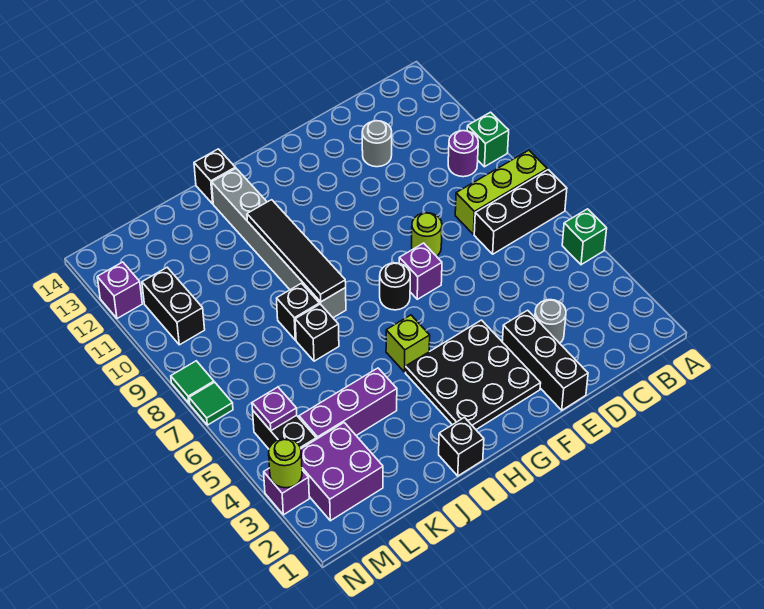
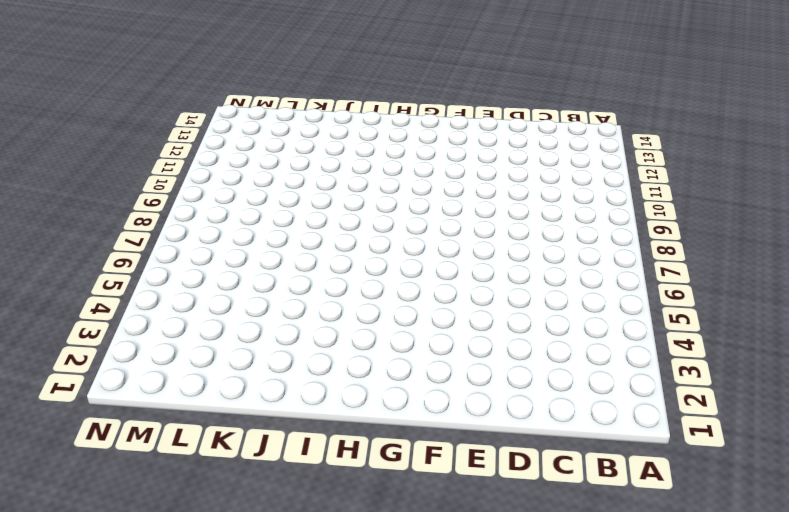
none -> green 1x1 brick [562,209,607,265]
none -> black 1x3 brick [474,170,567,254]
none -> lime 1x3 brick [455,150,547,234]

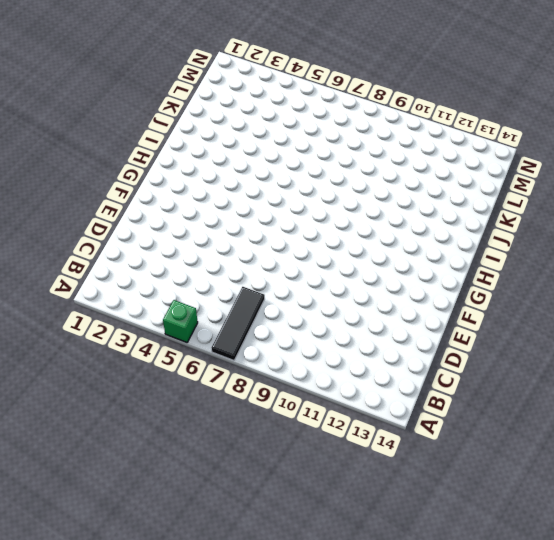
black 1x3 tile [212,287,265,360] -> black 1x3 brick [474,170,567,254]
none -> lime 1x3 brick [455,150,547,234]
none -> green 1x1 brick [467,112,509,167]
none -> purple 1x1 round brick [448,131,478,177]

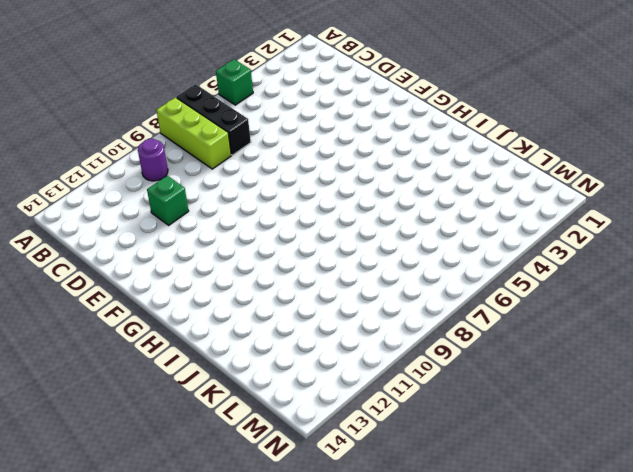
green 1x1 brick [147,176,189,225] -> green 1x1 brick moved to [467,112,509,167]
none -> grey 1x1 round brick [535,300,566,343]
none -> grey 1x1 round brick [362,121,392,167]
none -> black 1x3 brick [502,310,588,410]

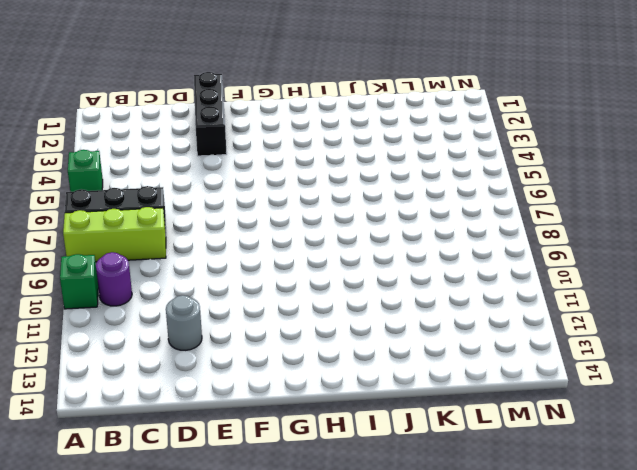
none -> grey 1x1 round brick [535,300,566,343]
none -> lime 1x1 round brick [412,213,442,256]
none -> black 3x3 plate [406,320,541,430]

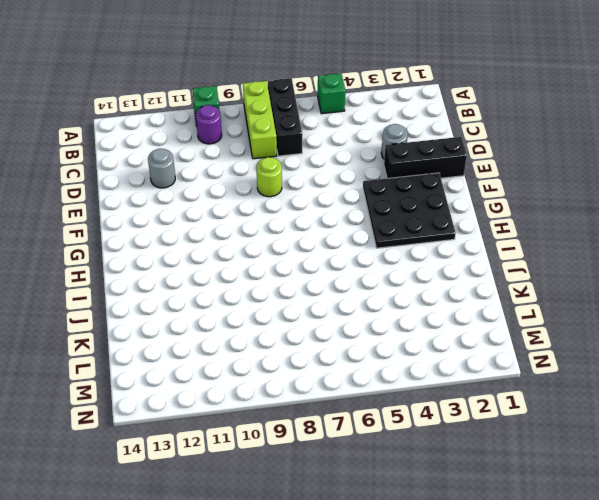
none -> purple 1x1 brick [399,243,442,299]
none -> black 1x1 round brick [380,263,410,310]
none -> lime 1x1 brick [386,315,430,372]

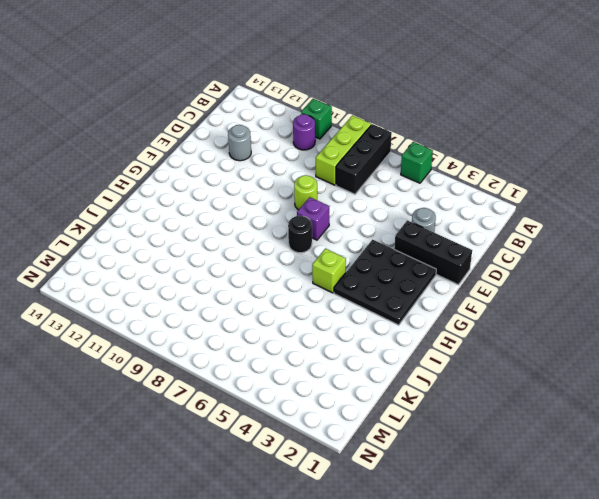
none -> black 1x1 brick [439,418,484,476]
none -> grey 1x6 brick [212,168,346,318]
none -> black 1x1 brick [194,149,235,204]

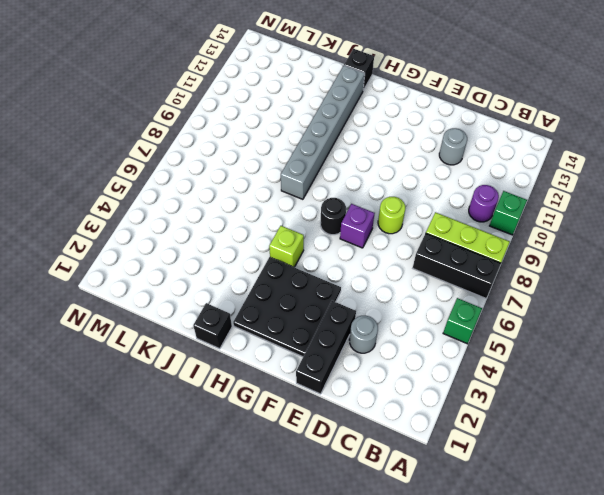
none -> purple 1x3 brick [299,368,397,439]
none -> black 1x1 brick [295,304,339,361]
none -> black 1x1 brick [277,283,319,340]

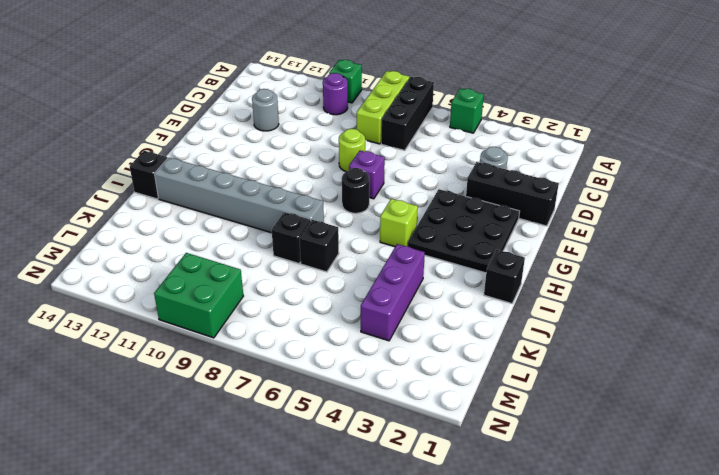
green 2x2 brick [154,253,243,338] -> black 1x2 brick [142,267,205,345]
none -> purple 2x2 brick [301,423,383,521]
none -> black 1x2 brick [253,411,316,449]
none -> purple 1x1 brick [264,468,309,515]

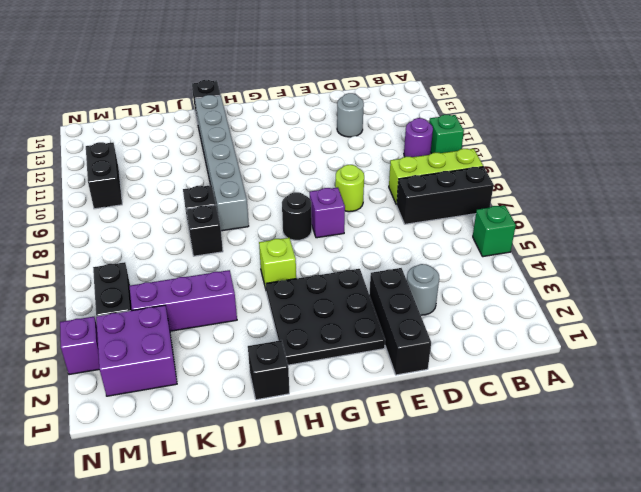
none -> green 1x1 tile [189,382,233,425]
none -> green 1x1 tile [171,361,214,403]
none -> purple 1x1 brick [97,262,142,319]

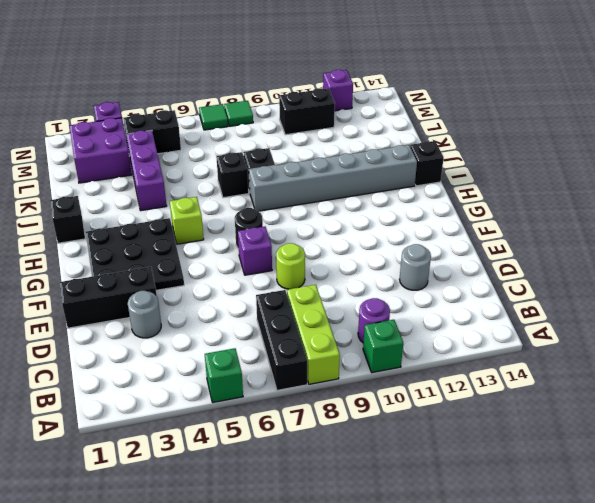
none -> black 1x4 tile [247,200,346,302]
none -> purple 1x1 plate [252,387,297,431]
none -> lime 1x1 round brick [269,438,302,488]

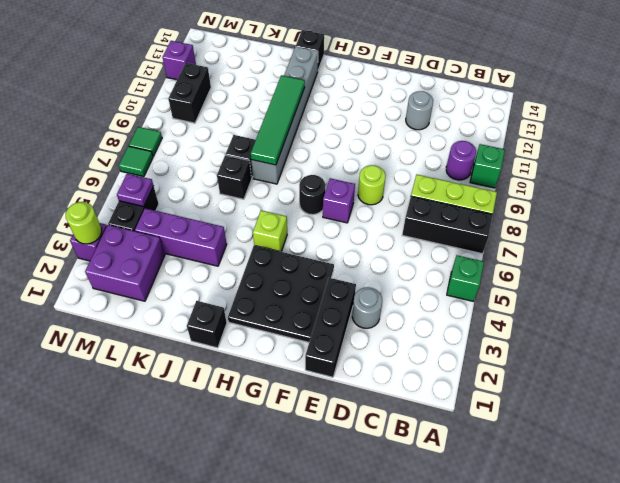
green 1x4 tile [251,75,305,165] -> black 1x4 tile [247,200,346,302]

